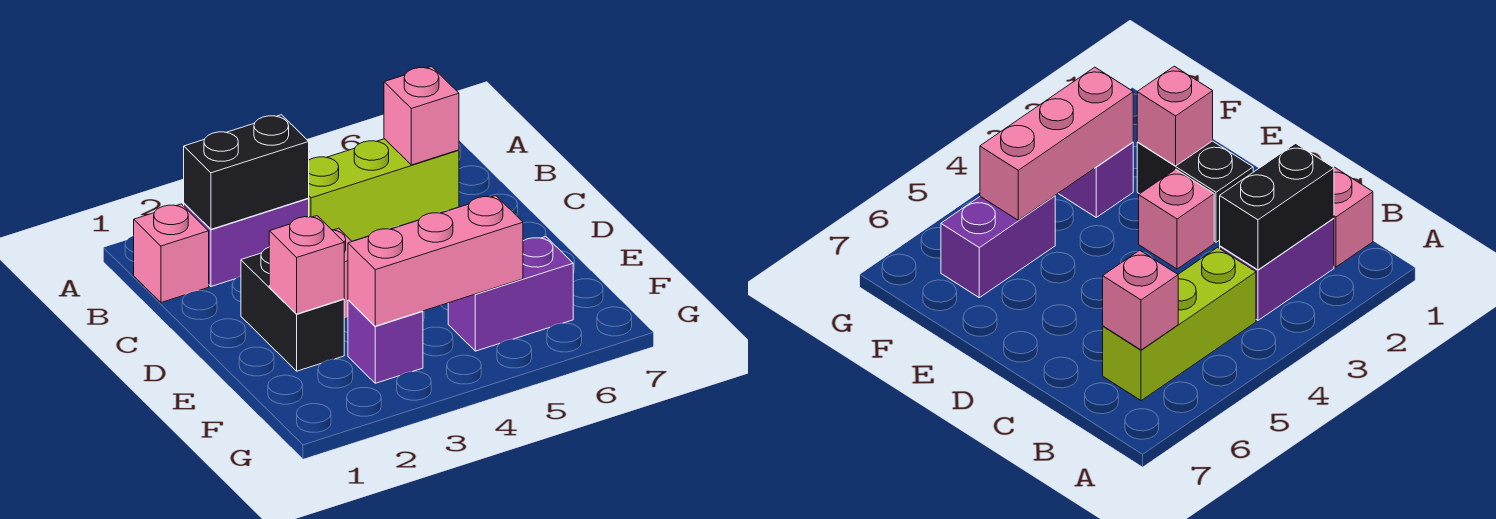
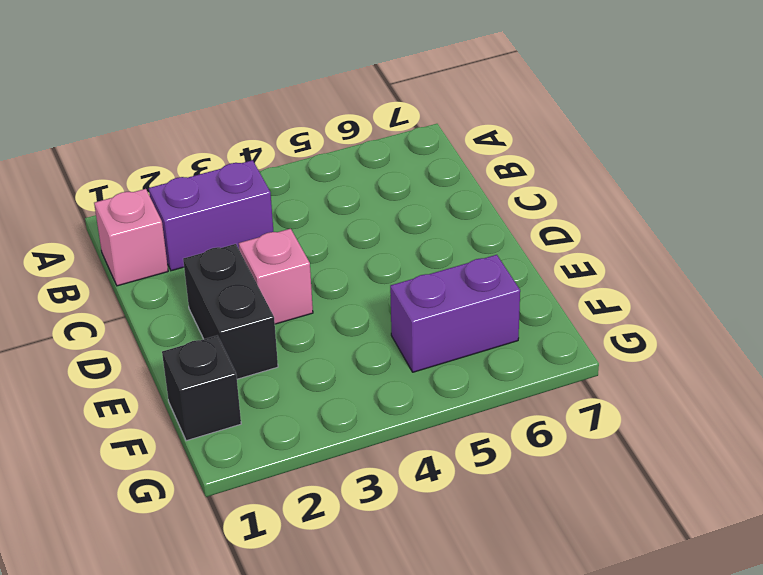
black 1x1 brick [162,336,241,441] -> none
none -> lime 1x3 brick [309,139,459,241]
none -> purple 1x1 brick [348,300,423,383]

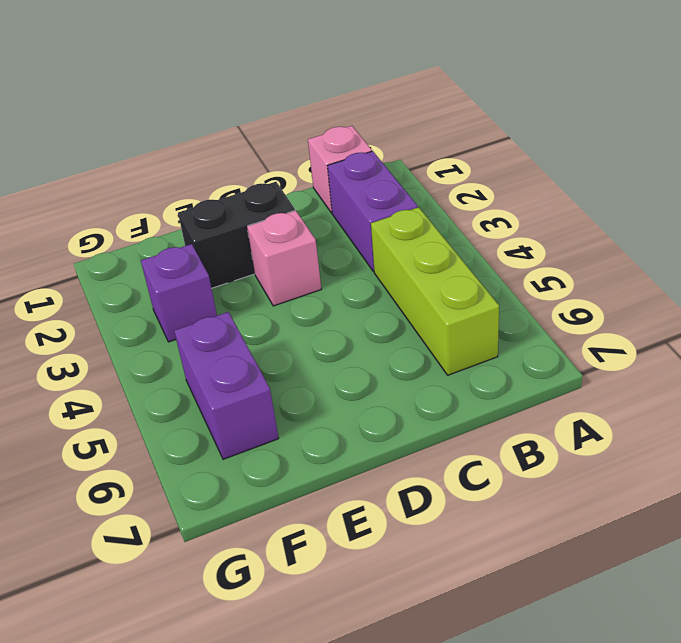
none -> black 1x2 brick [184,115,309,229]
none -> pink 1x1 brick [384,66,459,165]

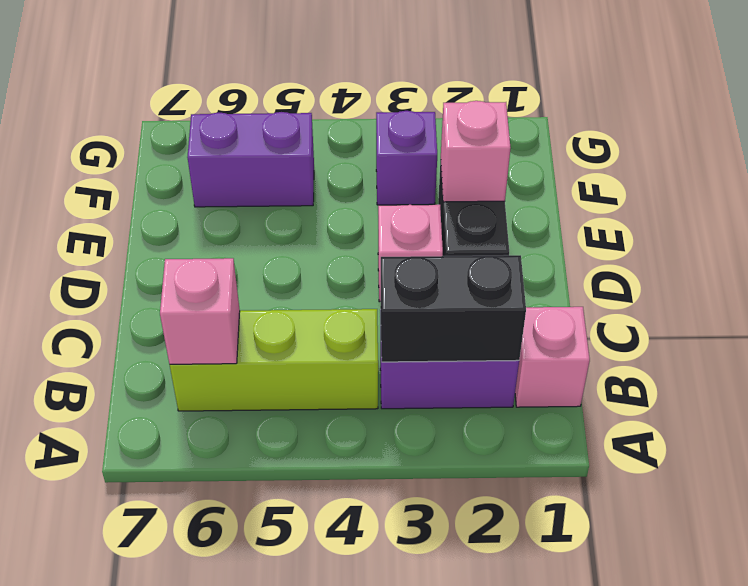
none -> pink 1x3 brick [348,196,523,326]

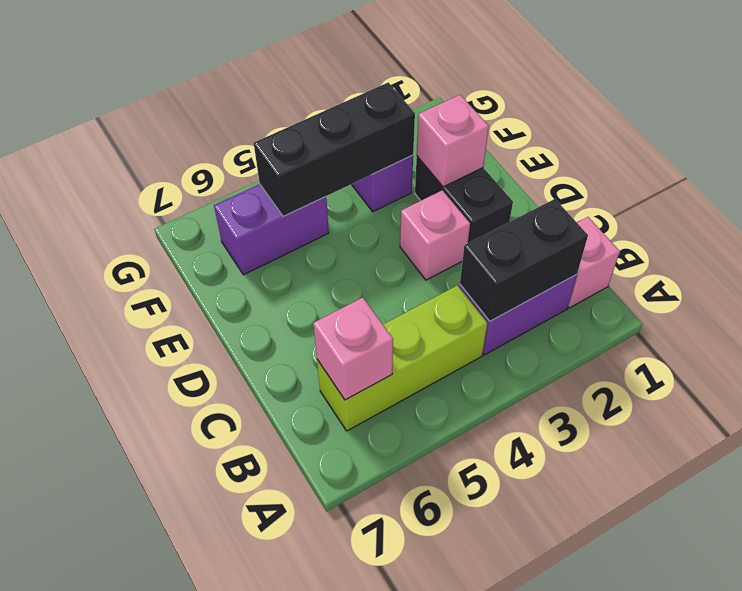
black 1x3 brick [254,82,415,216] -> pink 1x3 brick [348,196,523,326]

